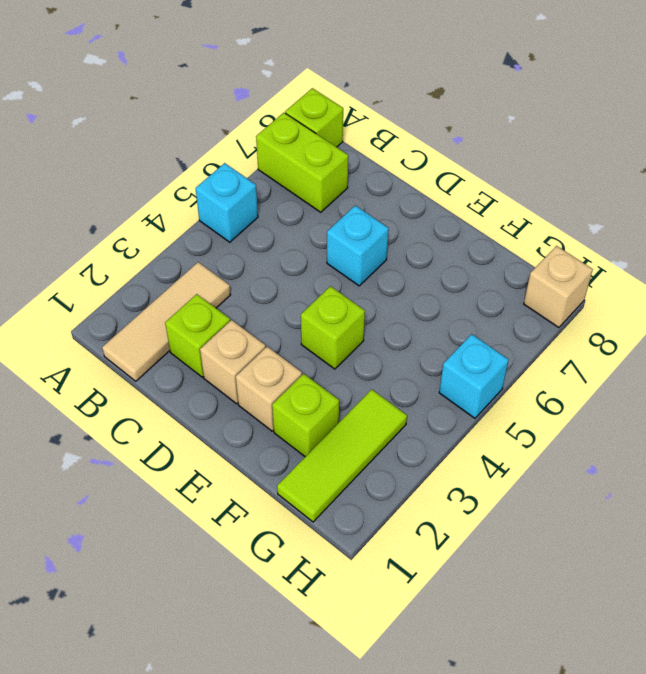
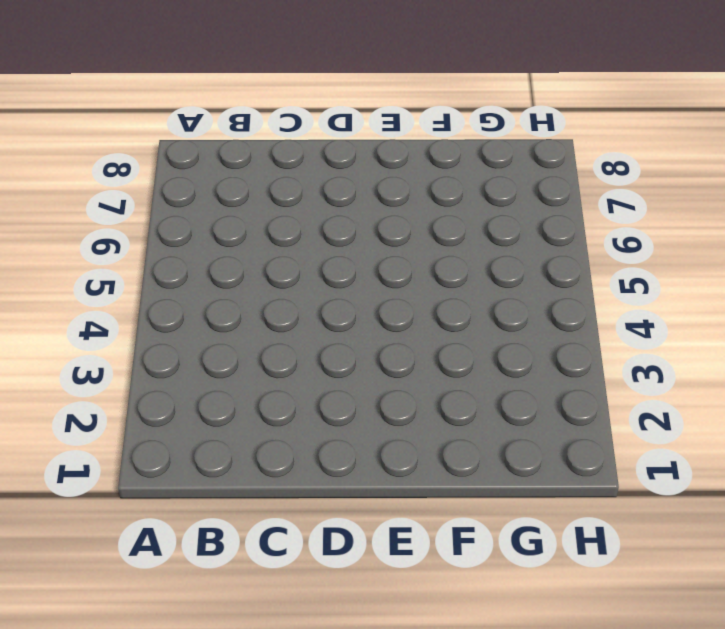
none -> cyan 1x1 brick [195,163,258,242]
none -> lime 1x2 brick [256,113,348,212]
none -> lime 1x1 brick [285,88,343,147]

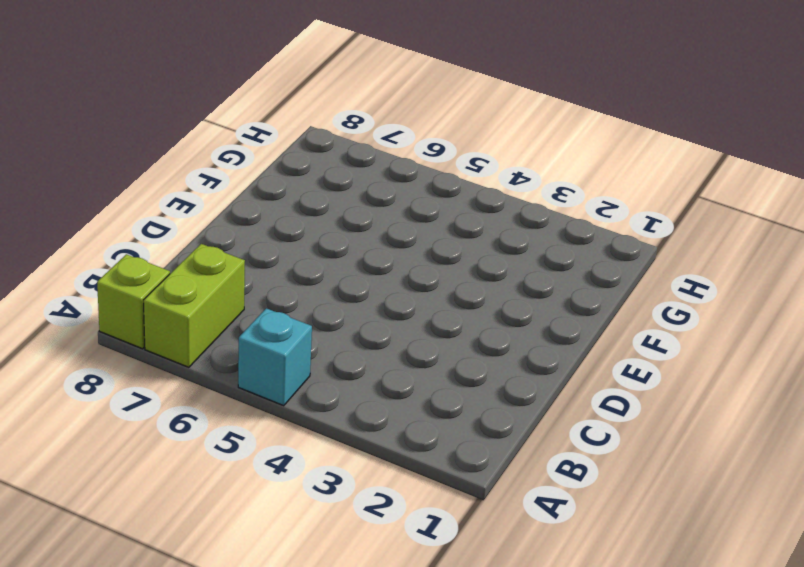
none -> tan 1x3 tile [102,262,231,381]
none -> lime 1x1 brick [165,294,230,377]
none -> tan 1x1 brick [200,320,266,404]

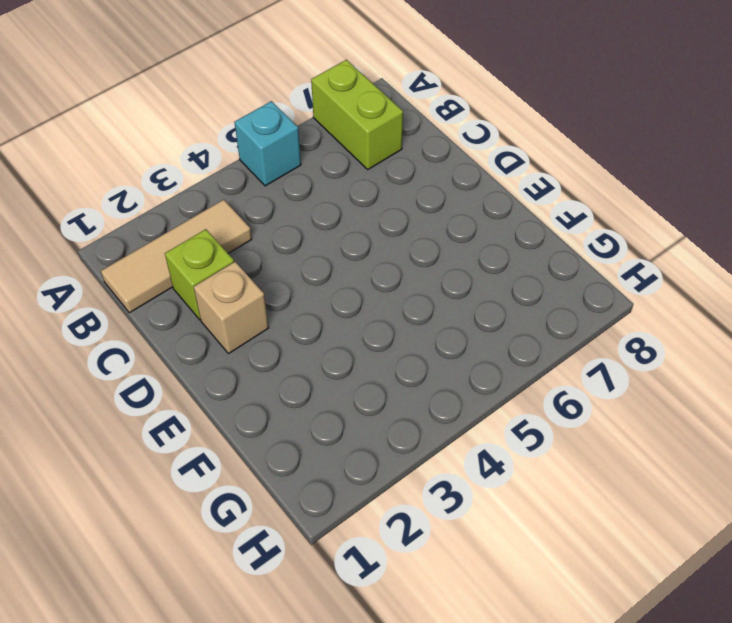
none -> lime 1x1 brick [285,88,343,147]
none -> cyan 1x1 brick [327,205,389,286]
none -> tan 1x1 brick [236,347,302,431]

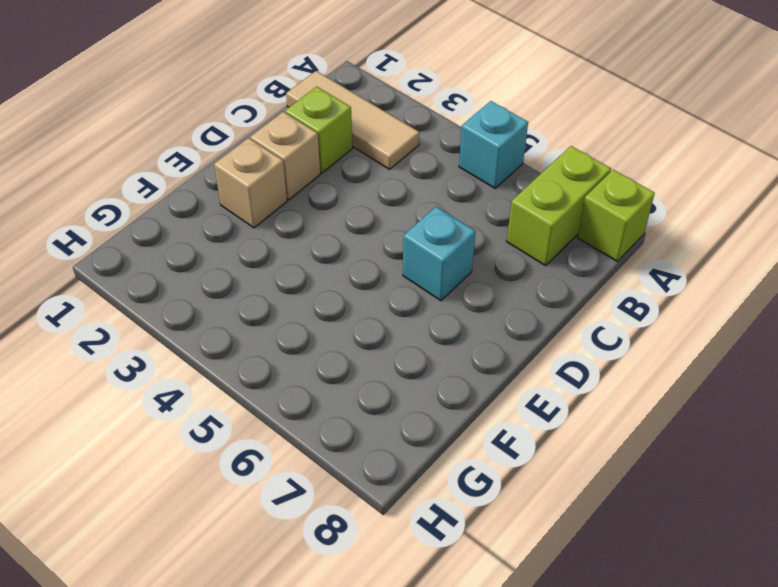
none -> lime 1x1 brick [301,286,365,369]
none -> lime 1x1 brick [272,374,339,457]
none -> lime 1x3 tile [277,389,407,522]

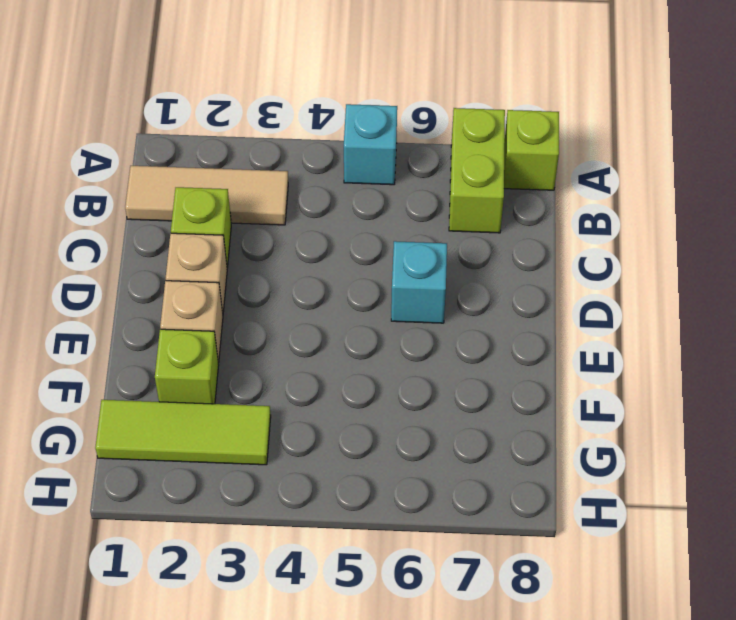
none -> lime 1x1 brick [301,286,365,369]
none -> cyan 1x1 brick [439,334,509,418]
none -> tan 1x1 brick [524,246,593,328]

